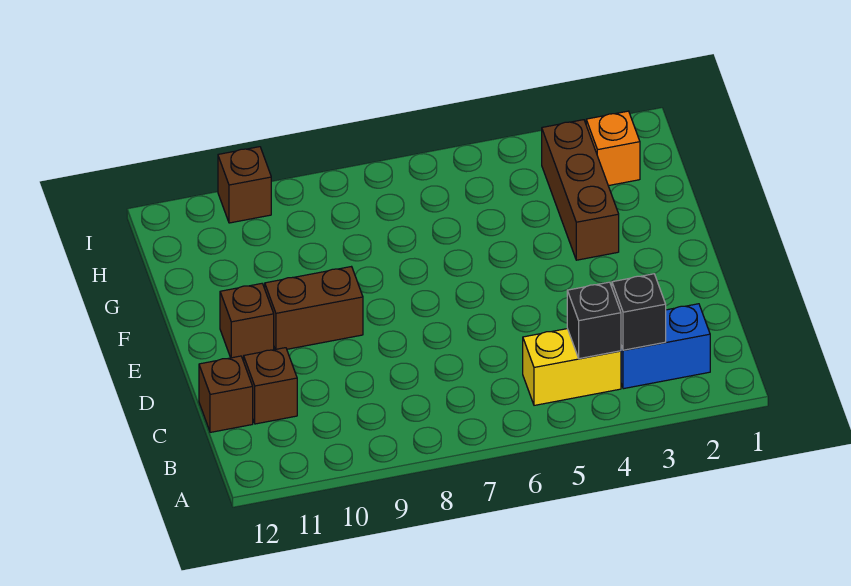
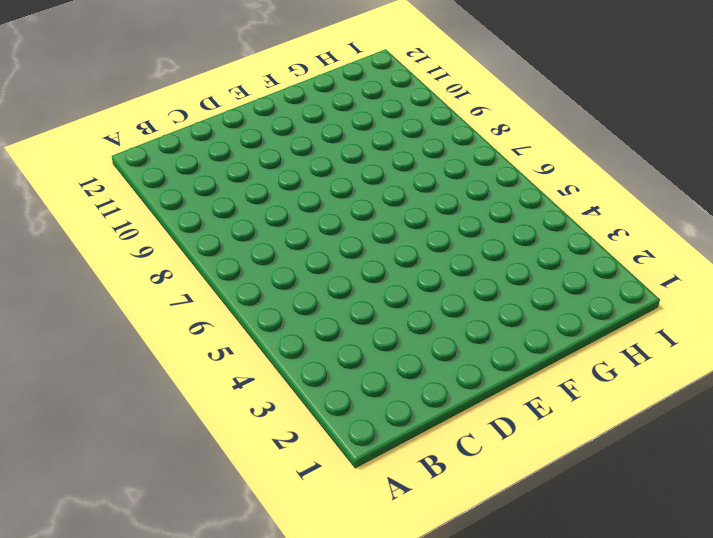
none -> blue 1x2 brick [621,304,710,389]
none -> yellow 1x2 brick [523,329,621,405]

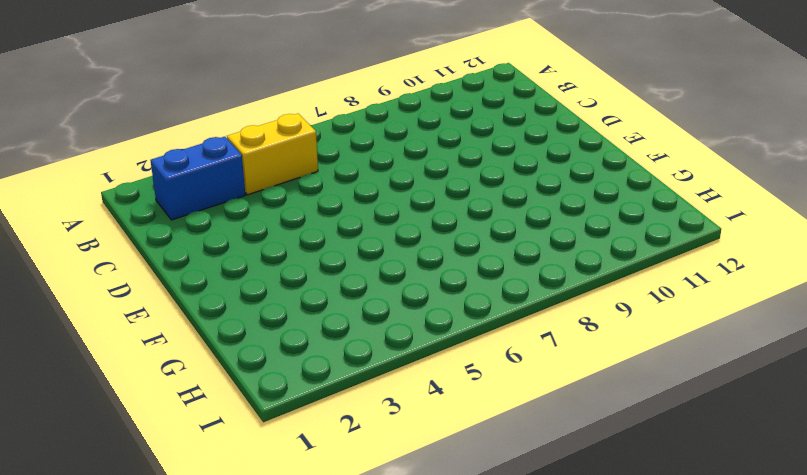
none -> brown 1x1 brick [244,348,297,424]
none -> brown 1x1 brick [199,356,253,432]

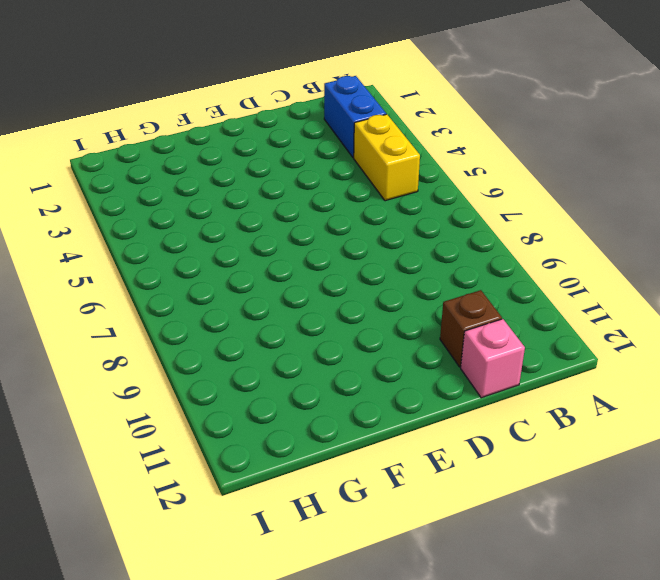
pink 1x1 brick [461,319,525,398] -> brown 1x1 brick [199,356,253,432]
none -> brown 1x2 brick [265,267,363,349]
none -> brown 1x1 brick [220,284,274,358]

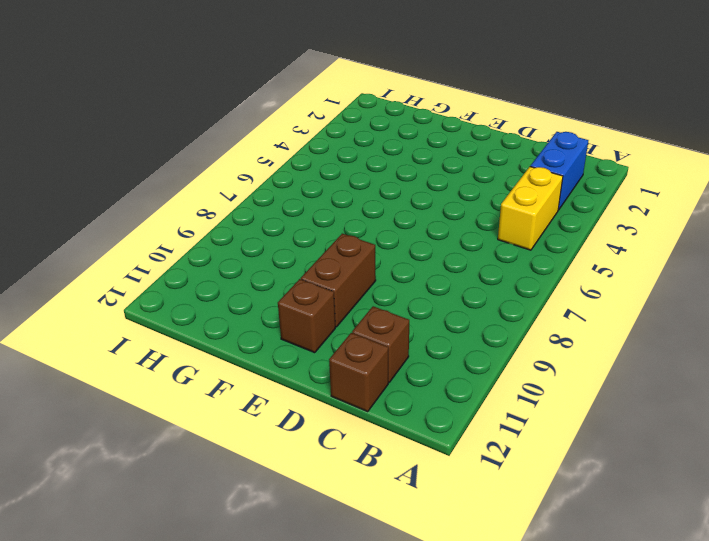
none -> brown 1x3 brick [542,120,619,260]
none -> orange 1x1 brick [586,111,640,186]

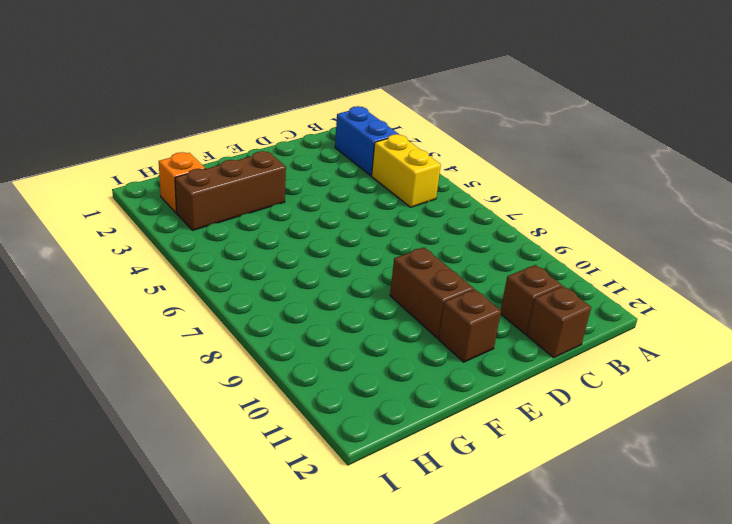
none -> brown 1x1 brick [218,147,271,223]
none -> black 1x1 brick [612,274,666,350]

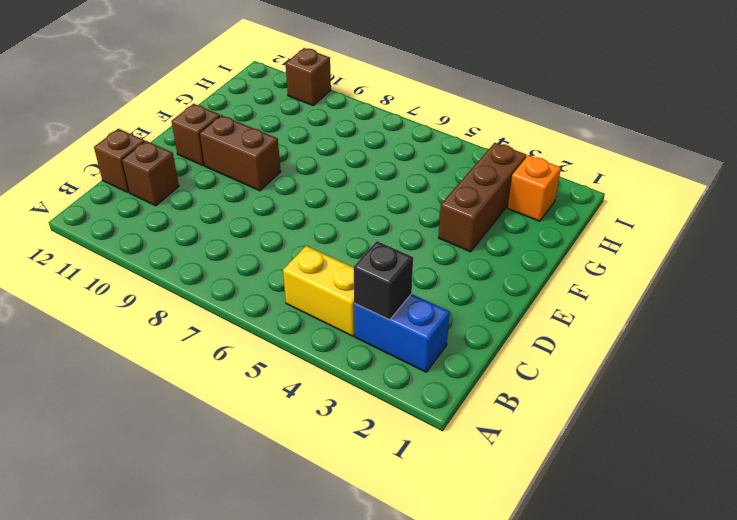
none -> black 1x1 brick [567,282,621,359]

